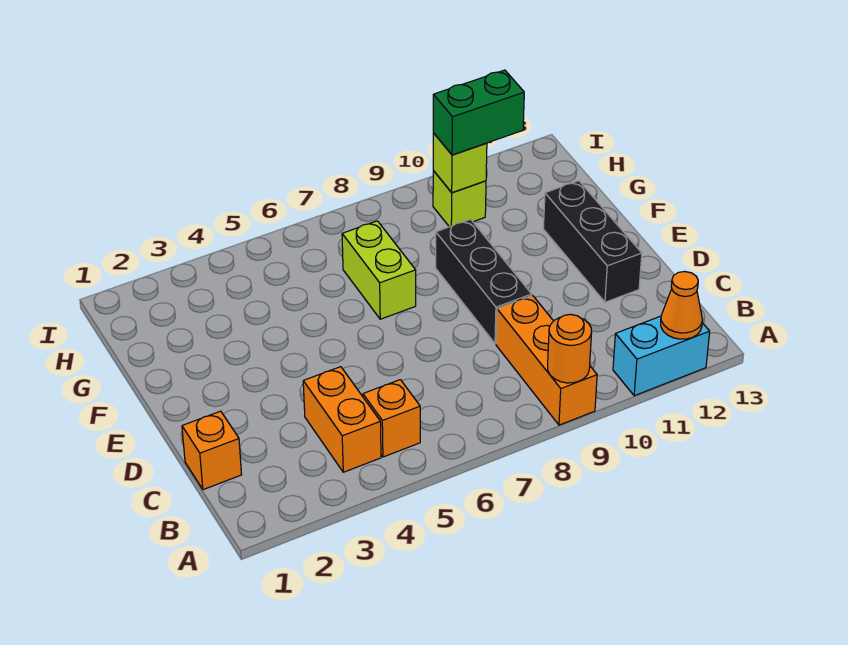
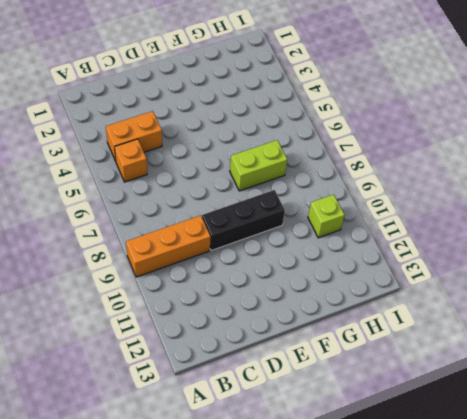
none -> cyan 1x2 brick [613,316,710,396]
none -> orange 1x1 brick [182,411,242,490]
none -> black 1x3 brick [543,181,642,302]

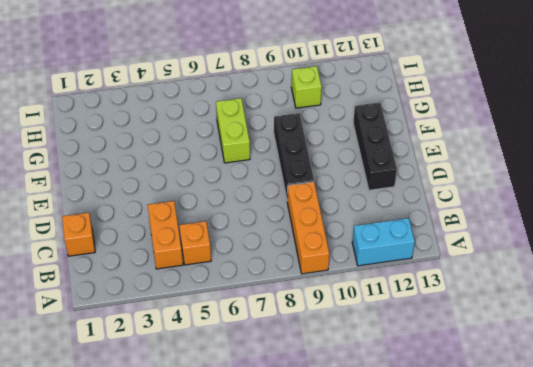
none -> orange 1x1 round brick [548,314,592,383]
none -> orange 1x1 cone [661,272,702,339]
none -> lime 1x1 brick [433,133,487,193]

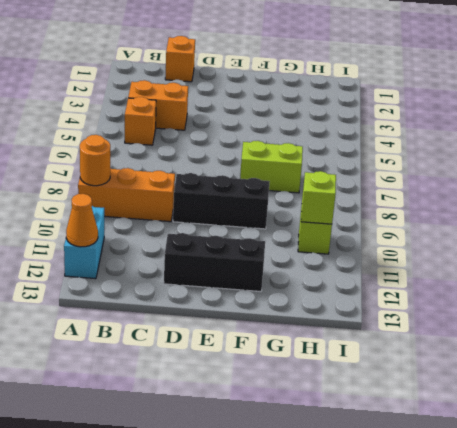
none -> green 1x2 brick [433,70,524,155]

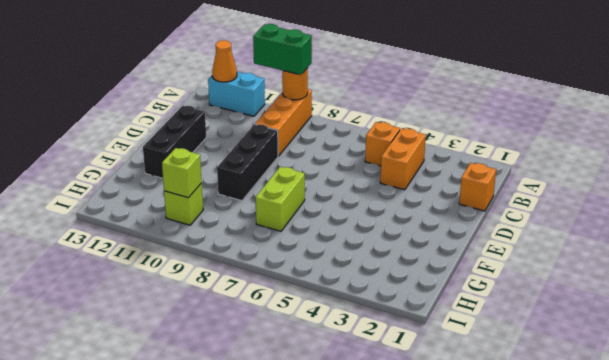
green 1x2 brick [253,24,312,75] -> green 1x2 brick moved to [433,70,524,155]

